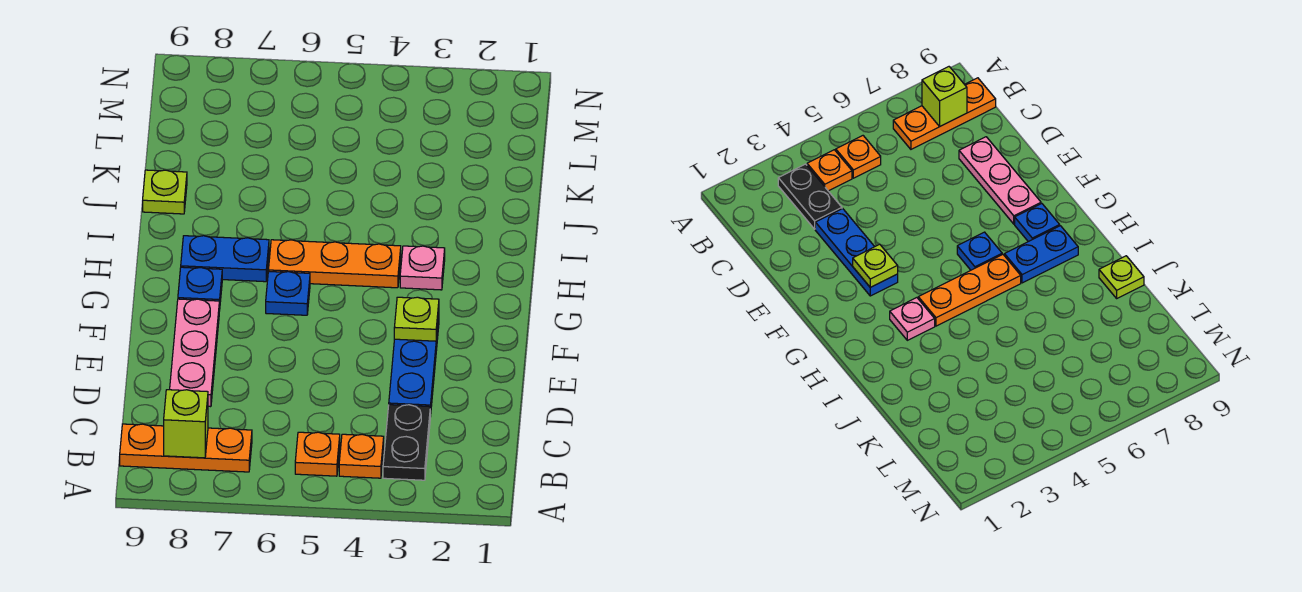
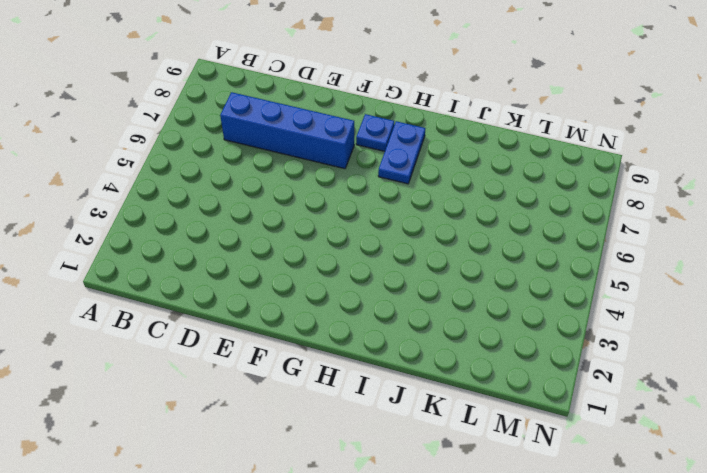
blue 1x4 brick [220,92,354,169] -> none
none -> black 1x2 plate [383,405,430,480]
none -> orange 1x1 plate [339,434,384,478]
none -> orange 1x1 plate [295,432,340,476]

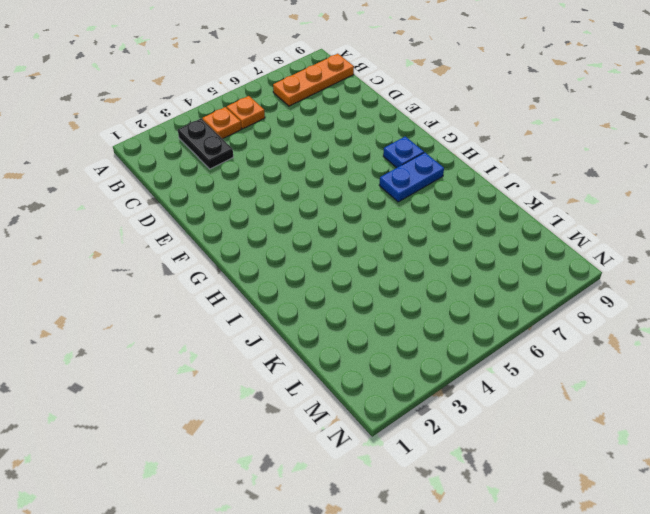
none -> blue 1x3 plate [389,316,439,417]
none -> pink 1x3 plate [170,299,219,407]
none -> blue 1x1 plate [266,271,310,315]

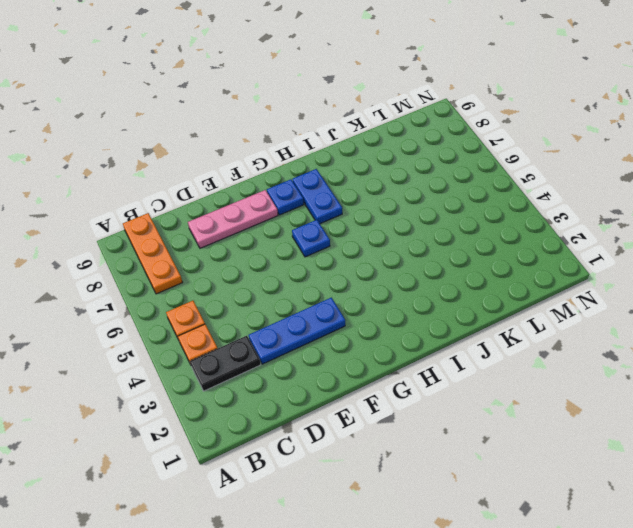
none -> pink 1x1 plate [400,246,445,290]
none -> orange 1x3 plate [268,240,401,288]
none -> lime 1x1 plate [143,170,187,214]

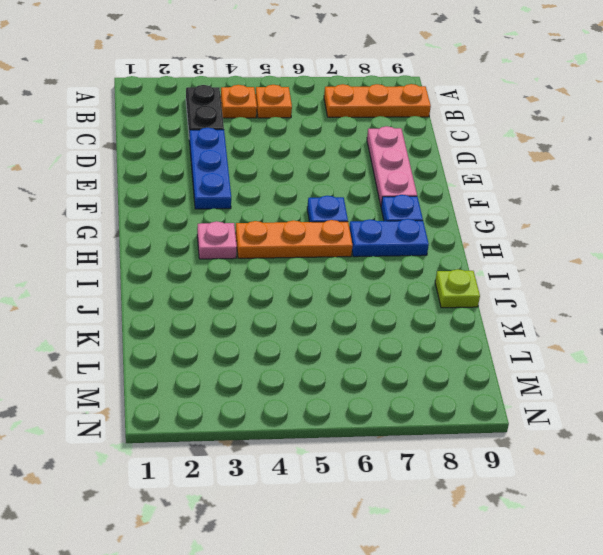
none -> lime 1x1 brick [164,390,208,458]
none -> lime 1x1 plate [394,297,439,341]

